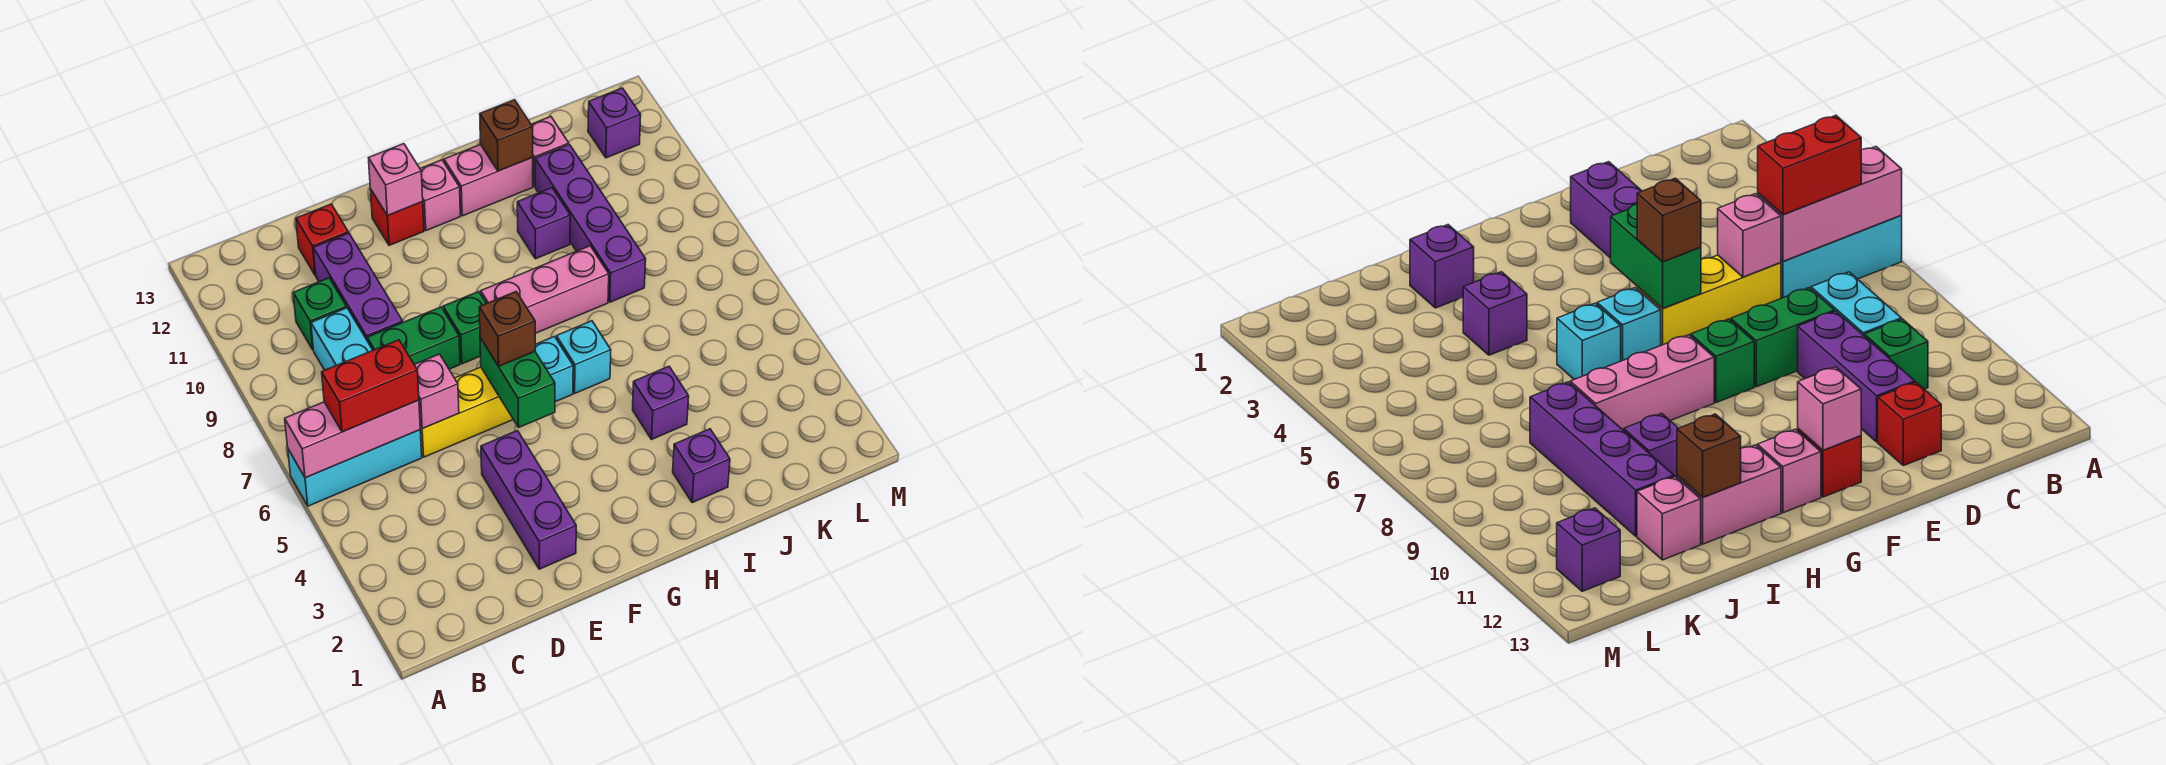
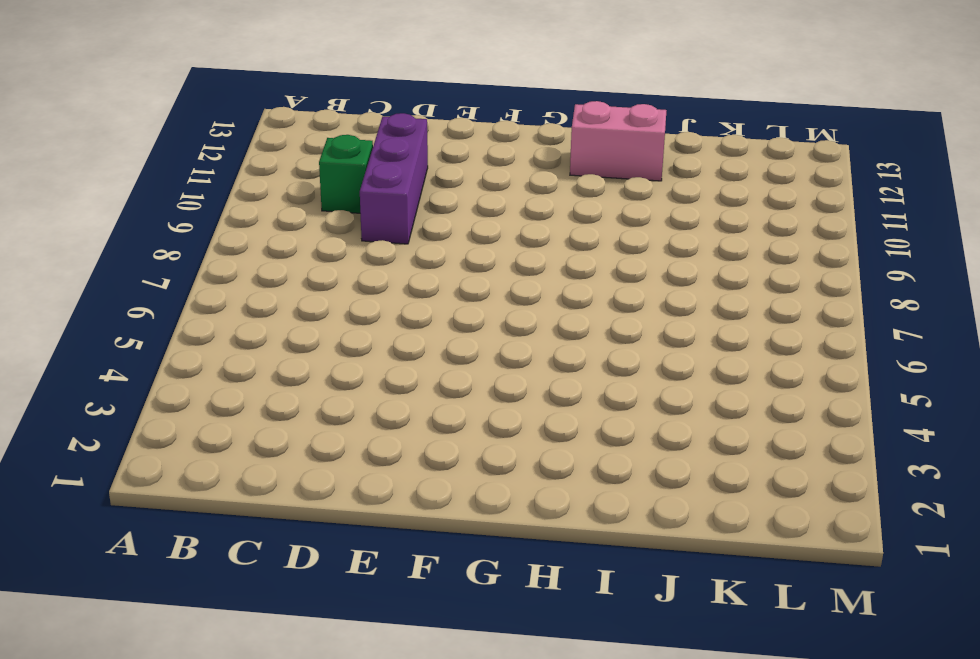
none -> cyan 1x3 brick [288,430,422,506]
none -> cyan 1x2 brick [311,308,373,370]
none -> yellow 1x3 brick [420,367,513,457]

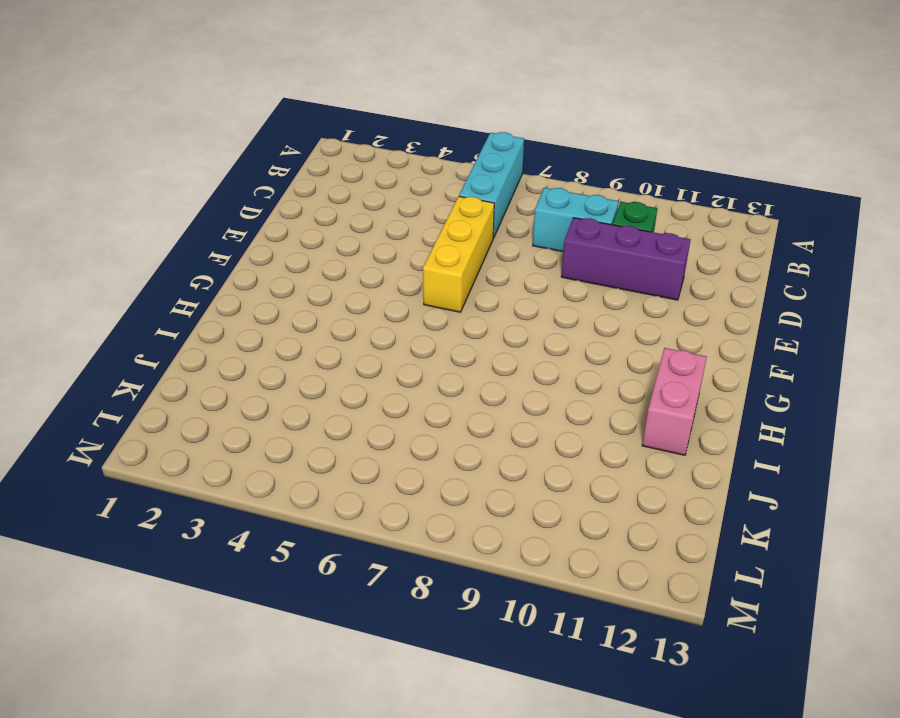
none -> green 1x2 brick [367,307,460,369]
none -> red 1x1 brick [296,204,348,275]
none -> purple 1x3 brick [481,431,576,569]

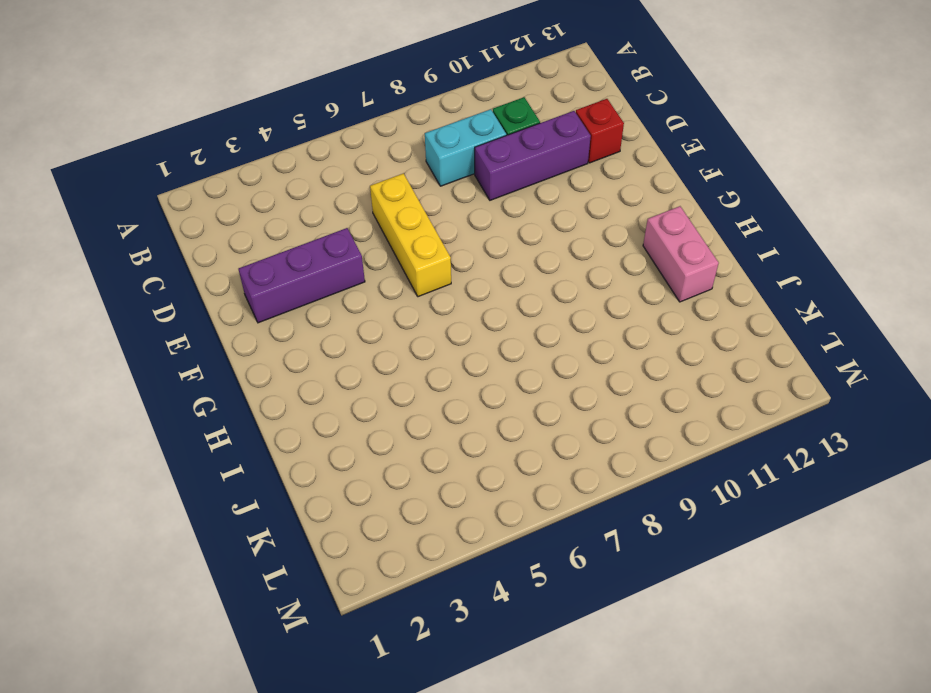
none -> cyan 1x3 brick [288,430,422,506]
none -> green 1x2 brick [367,307,460,369]
none -> green 1x1 brick [443,292,487,364]

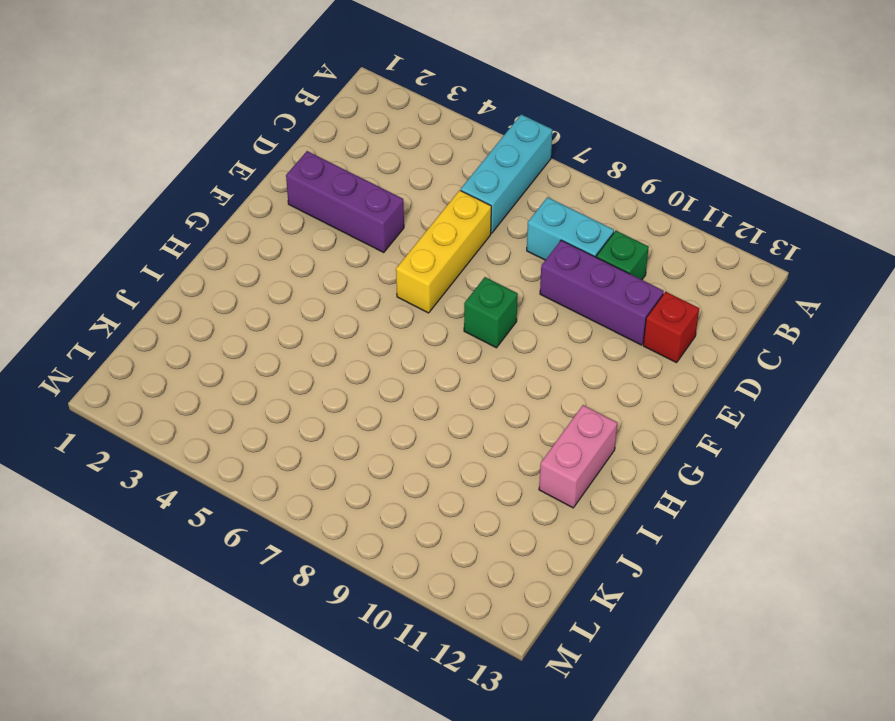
none -> green 1x2 brick [367,307,460,369]
none -> red 1x1 brick [370,189,424,245]
none -> cyan 1x1 brick [535,337,573,402]

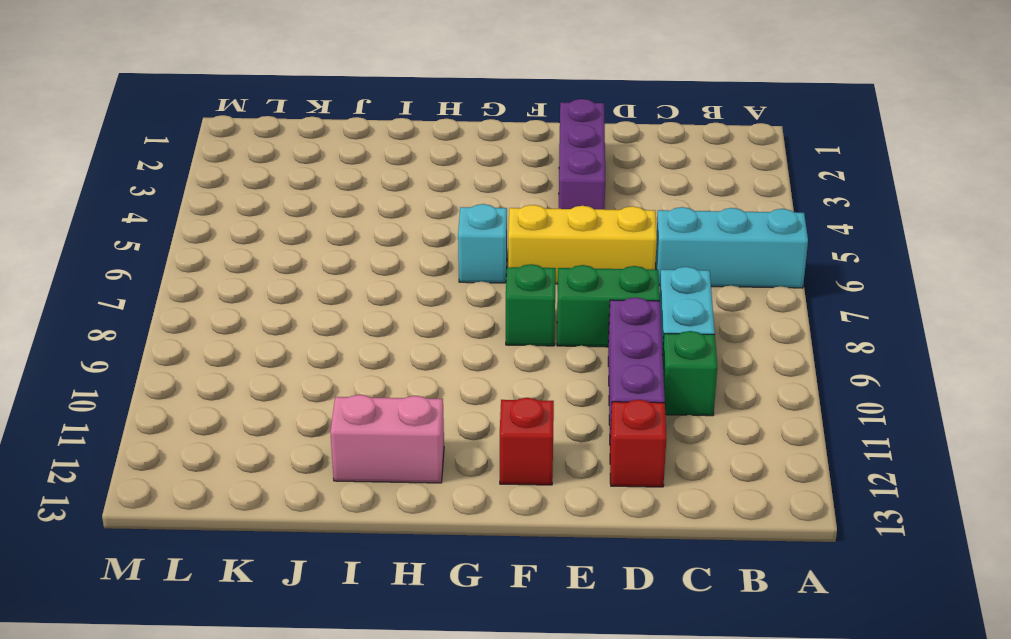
none -> pink 1x3 brick [481,246,609,333]
none -> pink 1x1 brick [420,160,460,231]
none -> cyan 1x1 brick [556,321,611,393]

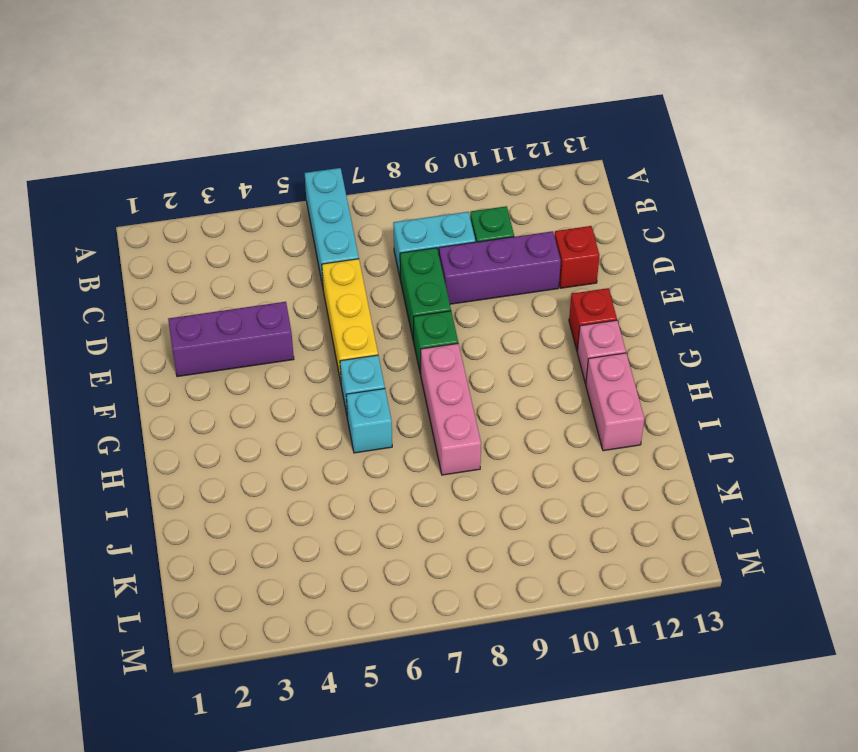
none -> purple 1x1 brick [673,429,730,503]
none -> purple 1x1 brick [633,366,689,440]
none -> purple 1x1 brick [517,188,570,259]

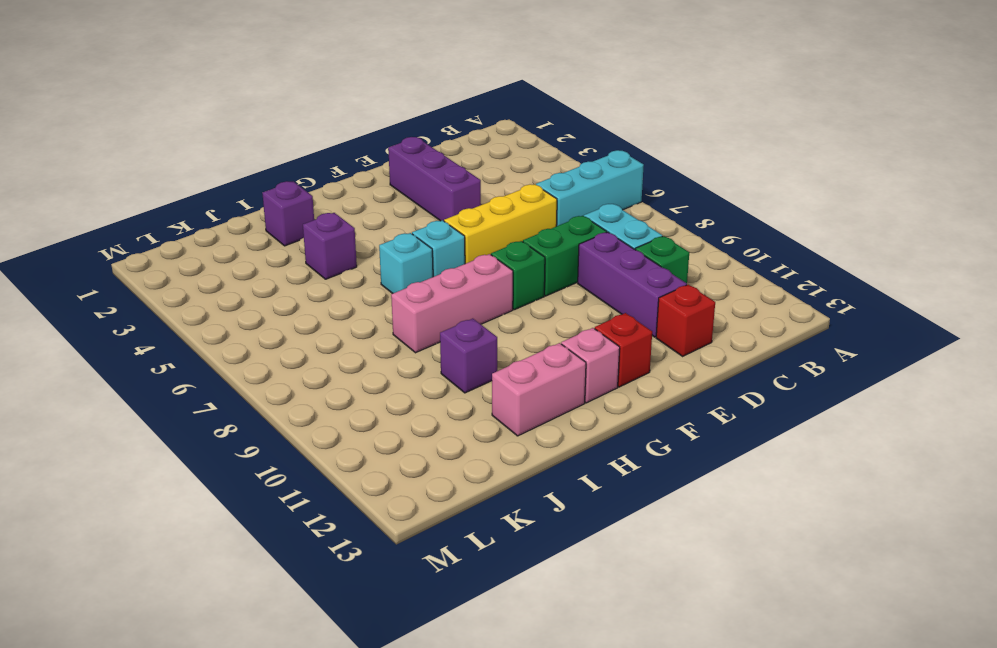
none -> purple 1x4 brick [535,145,646,302]
none -> pink 1x1 brick [531,117,569,187]
none -> purple 1x1 brick [588,88,641,158]

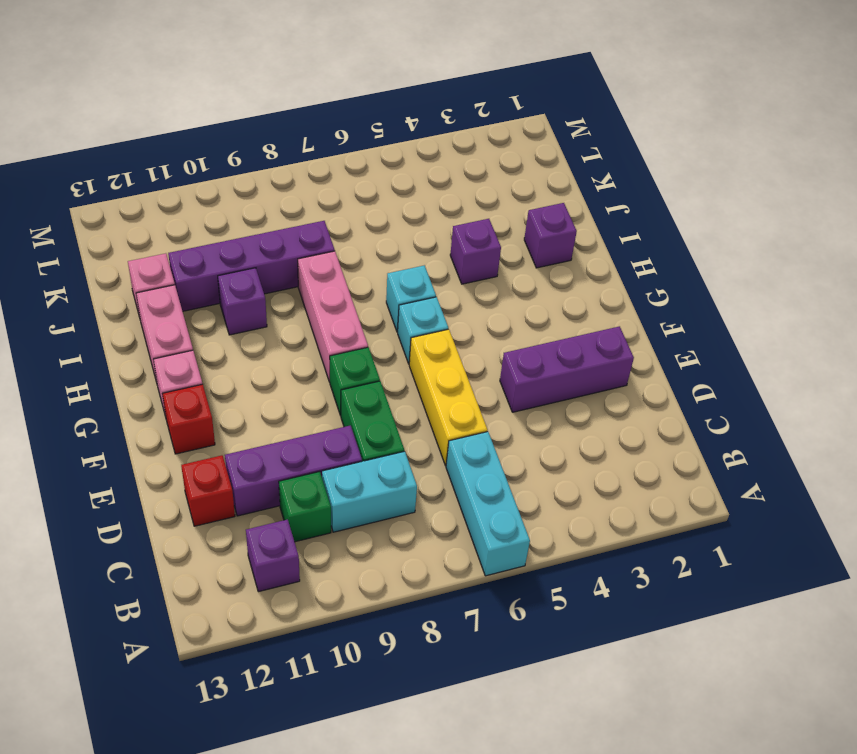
purple 1x1 brick [246,519,300,592] -> purple 1x1 brick moved to [588,88,641,158]
none -> pink 1x3 brick [285,400,420,478]
none -> pink 1x1 brick [414,354,459,429]
none -> green 1x2 brick [480,338,555,427]

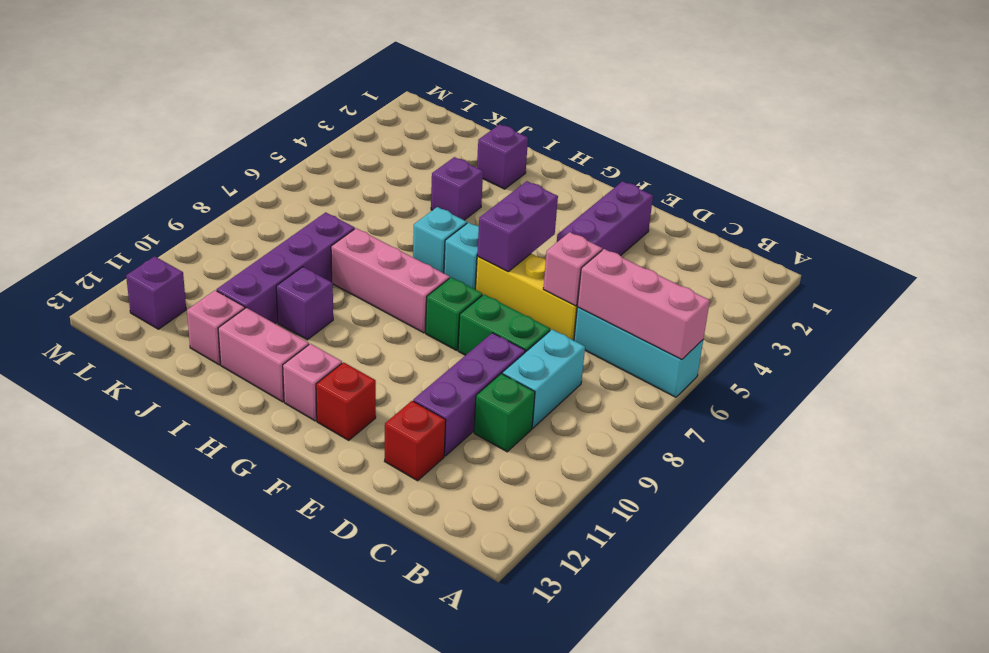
purple 1x2 brick [477,181,558,272] -> green 1x2 brick [480,338,555,427]
none -> pink 1x1 brick [368,144,423,216]
none -> brown 1x1 brick [480,100,533,171]
none -> red 1x2 brick [322,340,419,432]

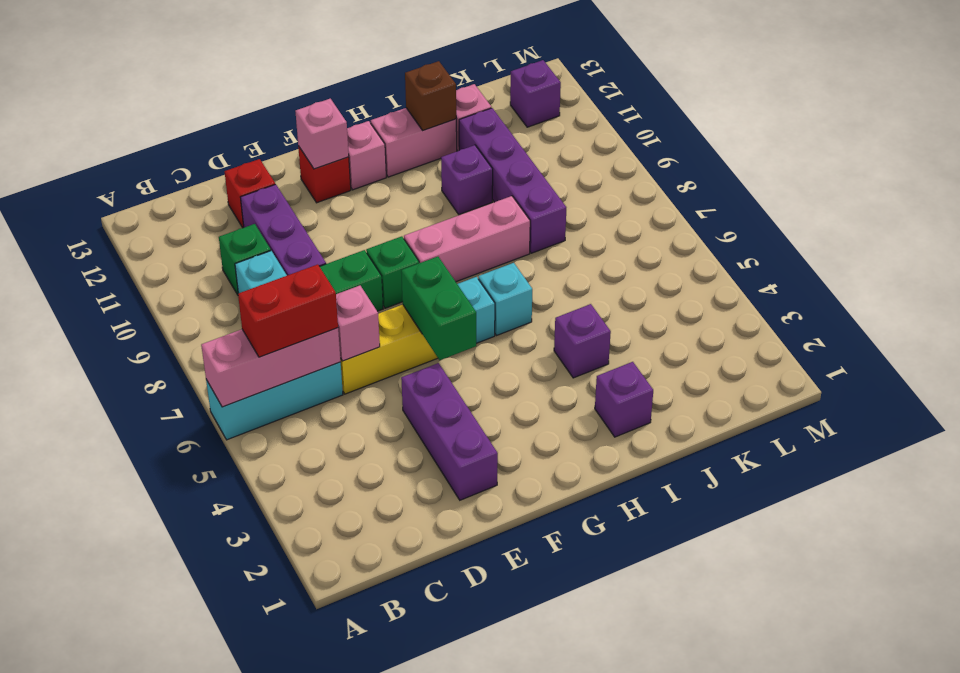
none -> brown 1x1 brick [479,292,535,366]

